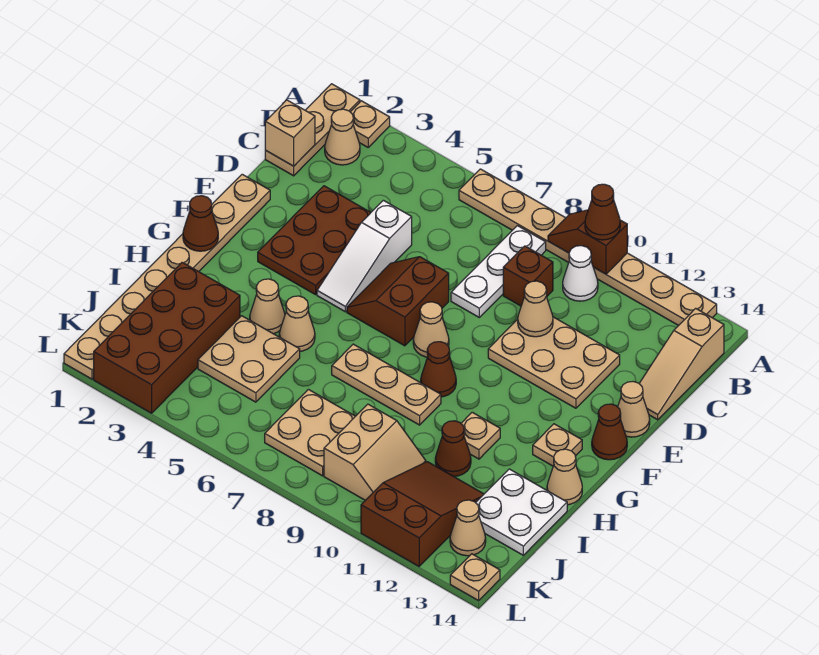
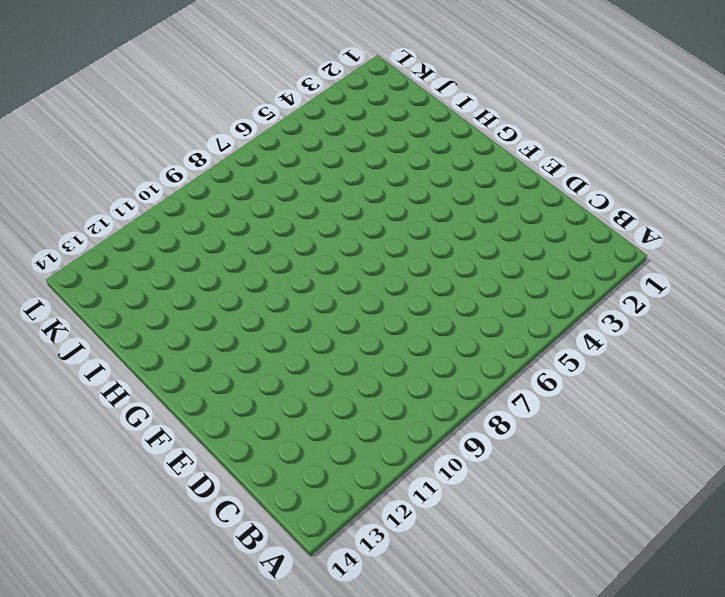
none -> tan 1x3 plate [265,84,360,176]
none -> tan 1x1 plate [351,101,390,147]
none -> tan 1x8 plate [459,169,717,326]
none -> tan 1x1 cone [325,109,360,165]

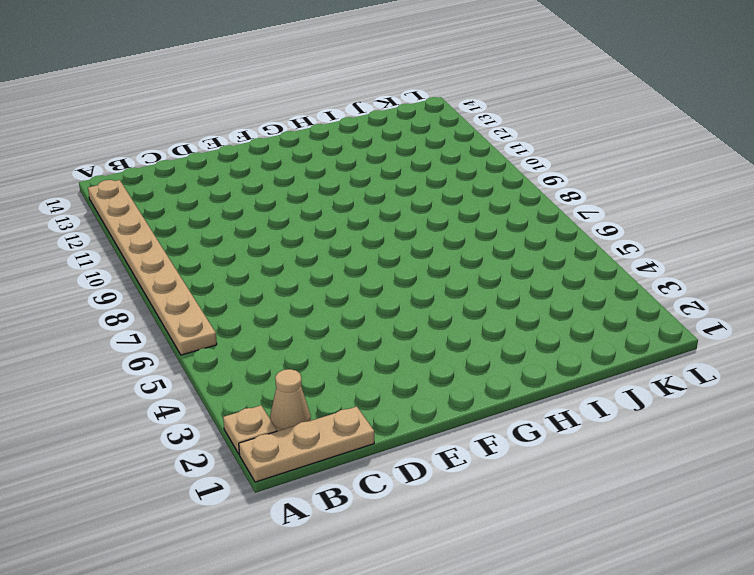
none -> white 1x3 plate [451,226,546,317]
none -> white 1x1 cone [563,246,598,301]
none -> tan 1x3 slope [639,308,724,420]
none -> brown 1x1 brick [503,246,553,306]

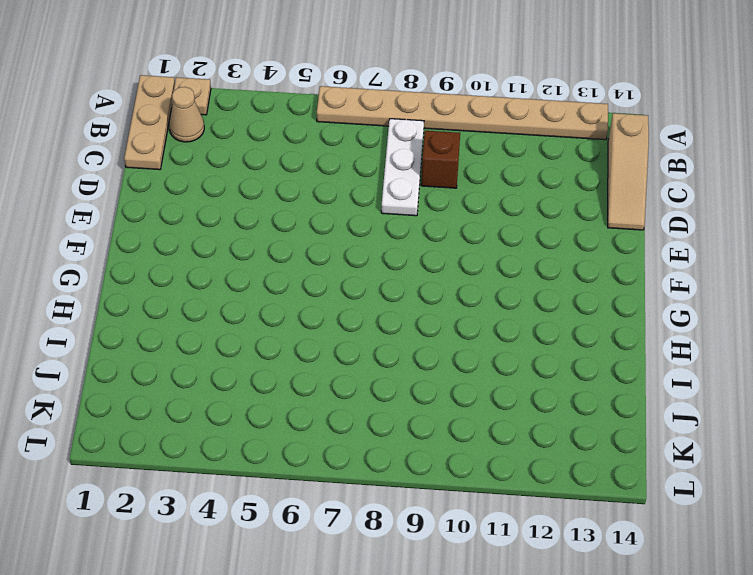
none -> white 1x1 cone [563,246,598,301]
none -> brown 2x3 plate [258,186,371,295]
none -> white 1x3 slope [317,200,412,312]
none -> tan 2x3 plate [488,317,620,408]

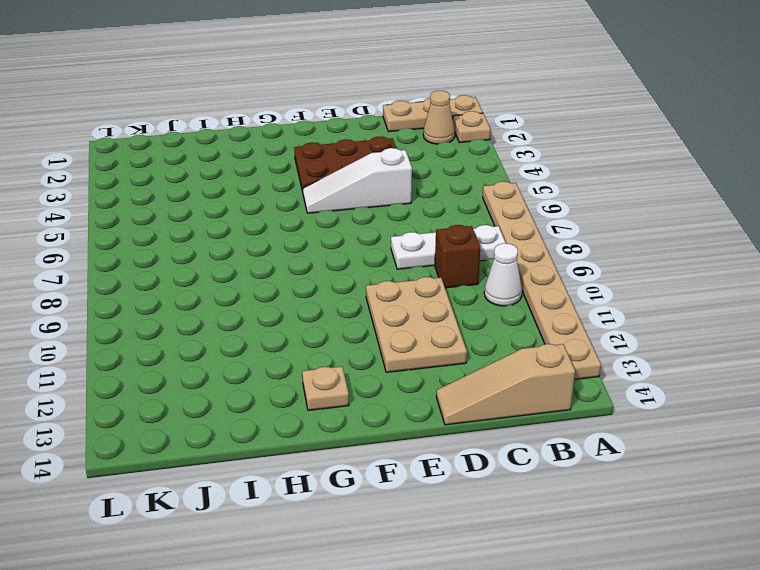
none -> tan 1x8 plate [64,174,270,379]
none -> brown 2x2 slope [347,257,449,346]
none -> tan 1x1 cone [618,382,650,437]
none -> tan 1x1 cone [413,302,449,357]

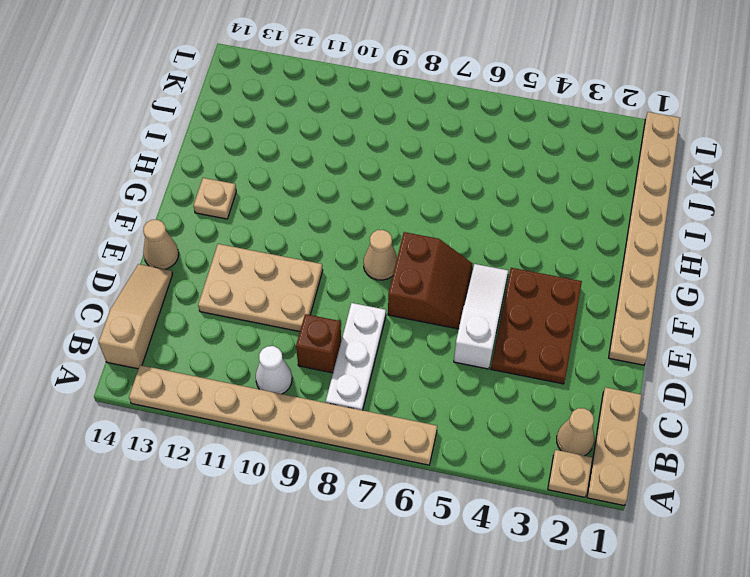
none -> brown 1x1 cone [592,404,627,460]
none -> brown 1x1 cone [421,342,456,397]
none -> tan 1x1 cone [250,279,285,334]
none -> tan 1x1 cone [279,296,315,351]

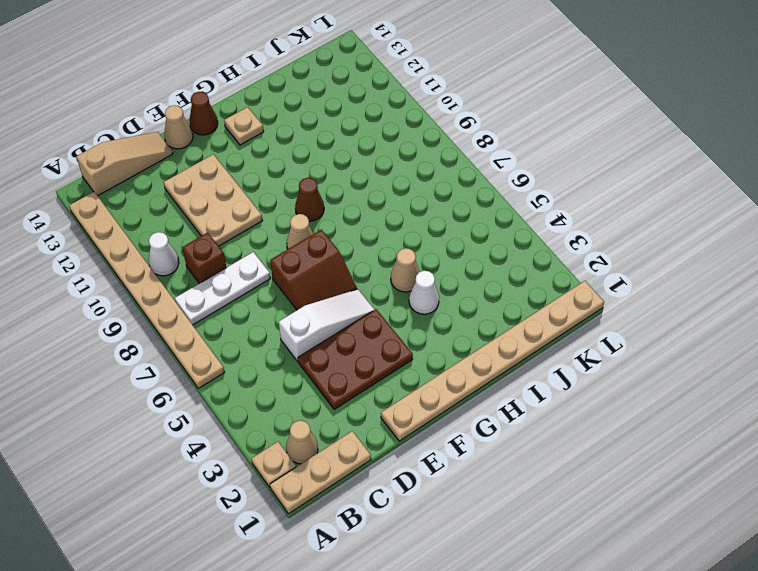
white 1x1 cone [409,271,439,314] -> tan 1x1 cone [250,279,285,334]
none -> tan 1x3 plate [332,344,441,425]
none -> tan 1x1 plate [461,412,500,459]
none -> tan 1x1 cone [547,449,582,505]
none -> brown 2x4 brick [94,262,240,413]

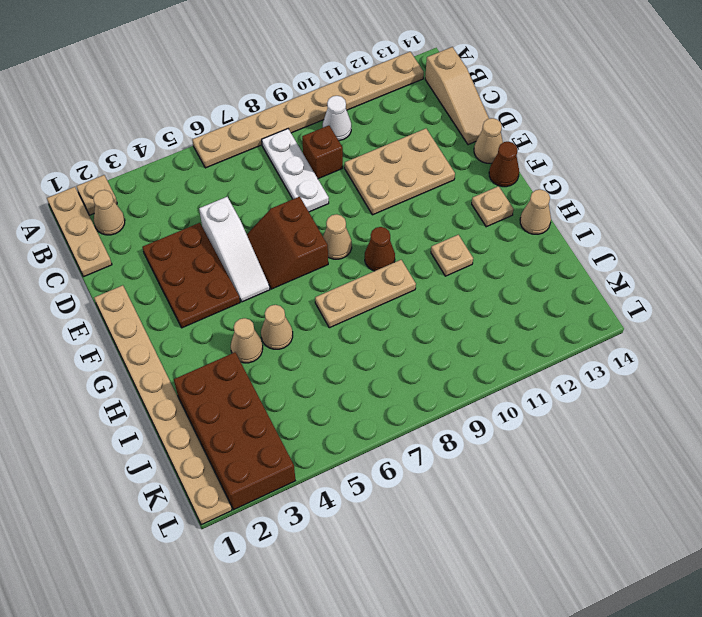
none -> tan 2x2 plate [198,316,300,402]
none -> brown 1x1 cone [435,421,471,476]
none -> white 2x2 plate [476,469,567,555]
none -> tan 2x2 plate [265,389,355,476]

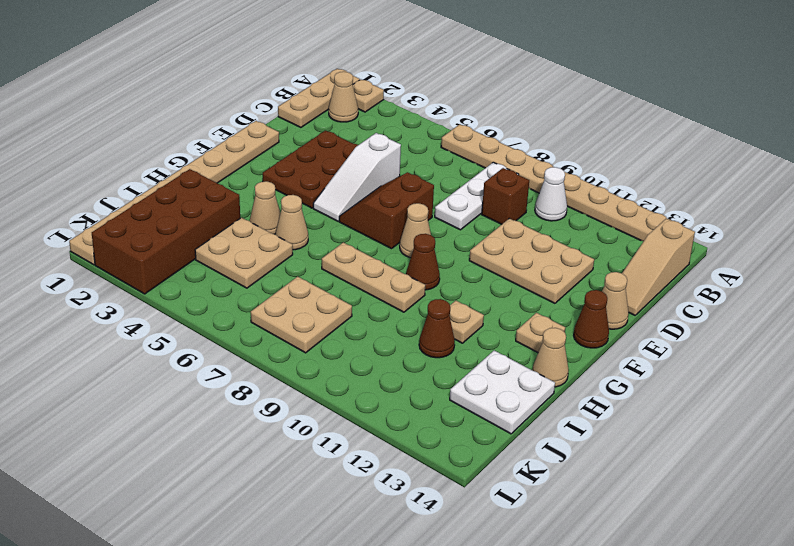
none -> tan 2x2 slope [324,404,426,500]
none -> brown 2x3 slope [361,462,484,566]
none -> tan 1x1 cone [450,500,486,556]
none -> tan 1x1 plate [450,554,500,601]

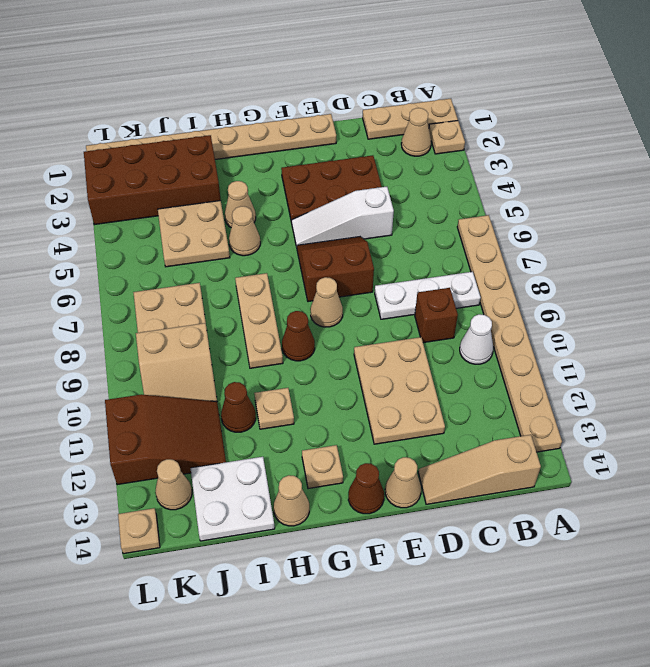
none -> brown 1x2 slope [548,210,627,274]
none -> tan 1x1 brick [265,100,315,166]
none -> tan 1x1 cone [518,281,553,337]
none -> brown 1x1 cone [183,196,218,251]

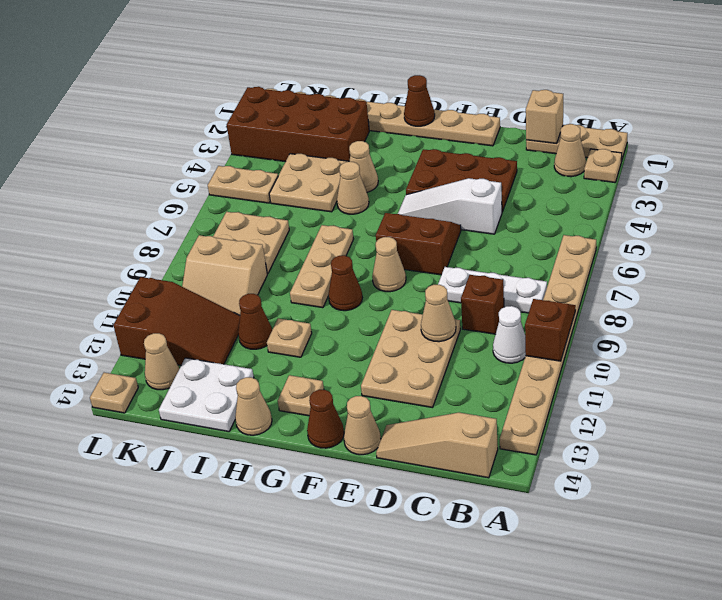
tan 1x2 plate [208,166,278,203] -> none
none -> brown 1x1 cone [585,184,620,240]

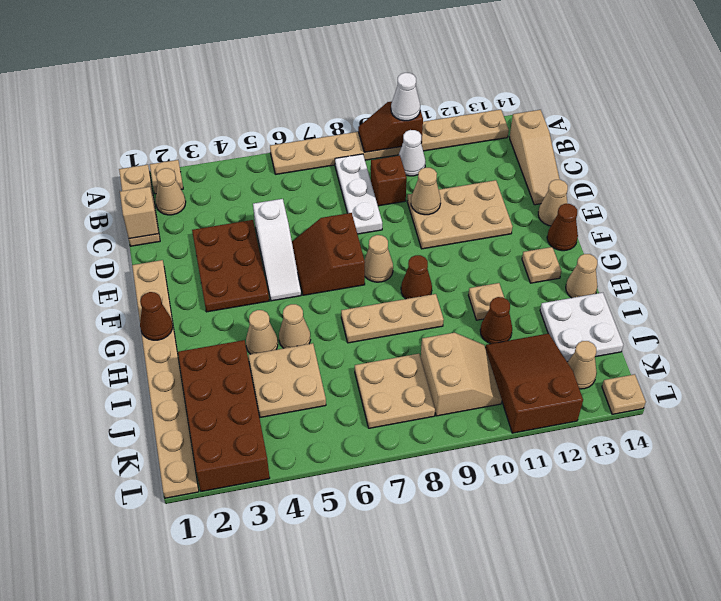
white 1x1 cone [391,73,420,121] -> brown 1x1 cone [585,184,620,240]

